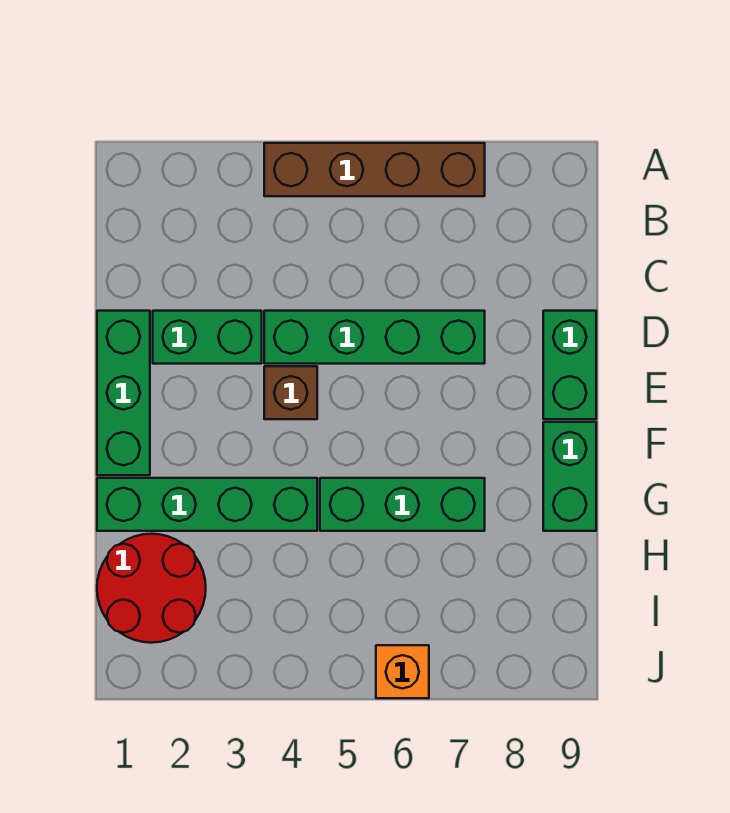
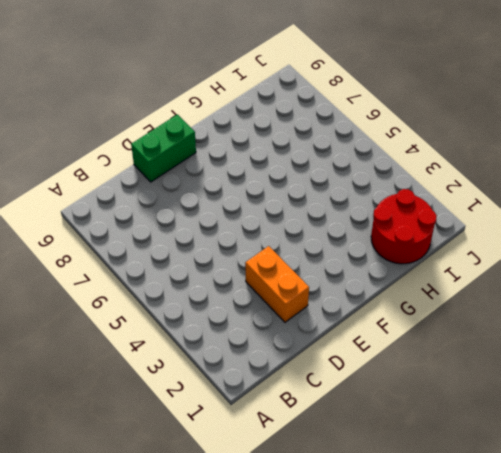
orange 1x2 brick [245,246,309,322] -> green 1x2 brick [153,311,262,364]
none -> brown 1x4 brick [264,143,485,196]
none -> green 1x3 brick [97,311,150,475]

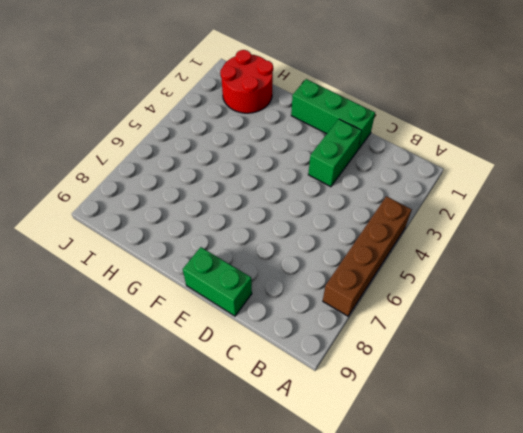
none -> green 1x4 brick [264,311,485,364]
none -> brown 1x1 brick [264,366,317,419]

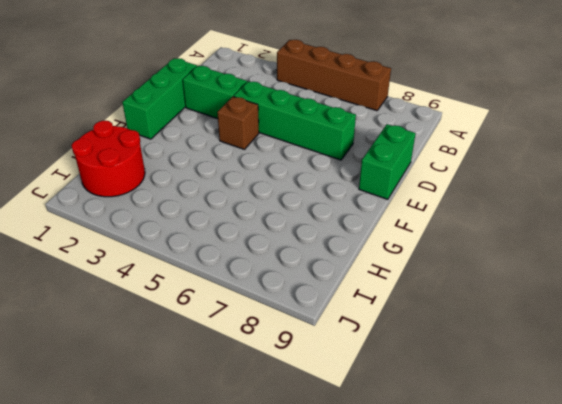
none -> green 1x2 brick [543,422,596,531]
none -> green 1x4 brick [97,478,317,531]

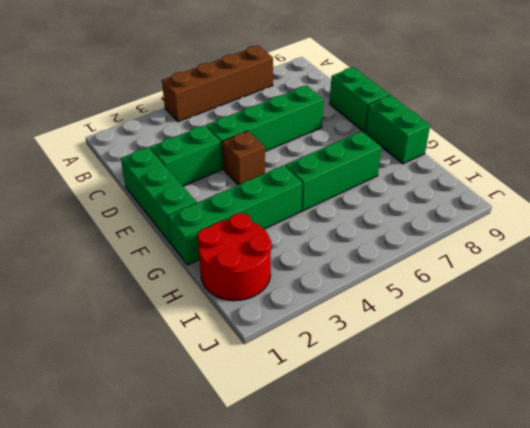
none -> orange 1x1 brick [376,645,429,698]

